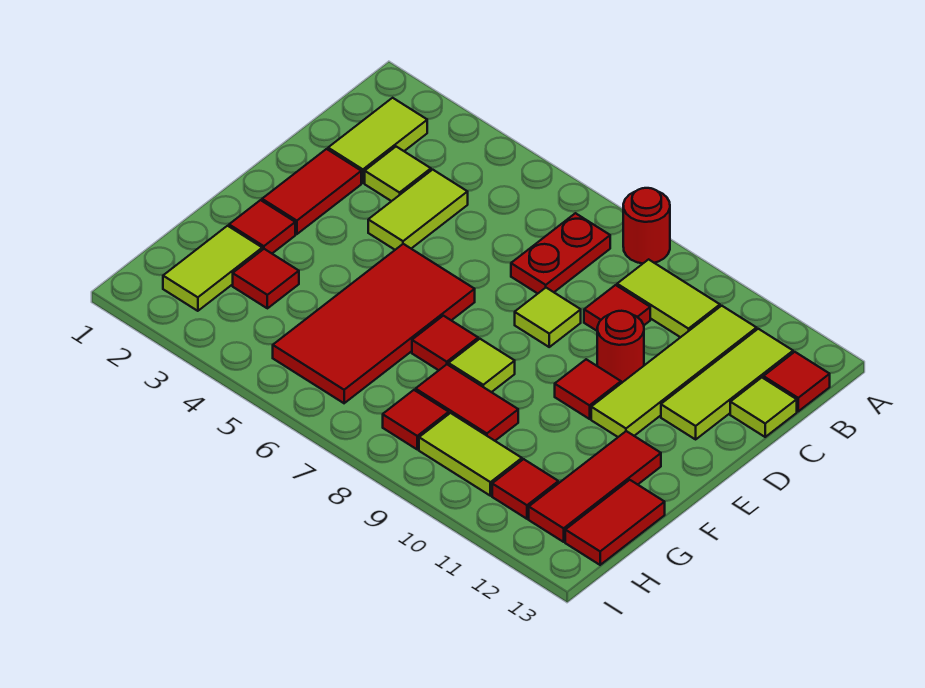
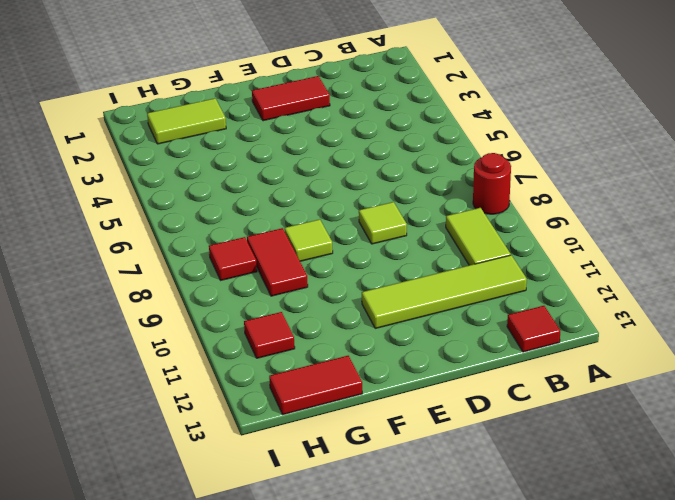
none -> lime 1x2 tile [328,98,427,183]
none -> red 1x2 plate [511,213,610,293]
none -> lime 1x3 tile [661,329,793,439]

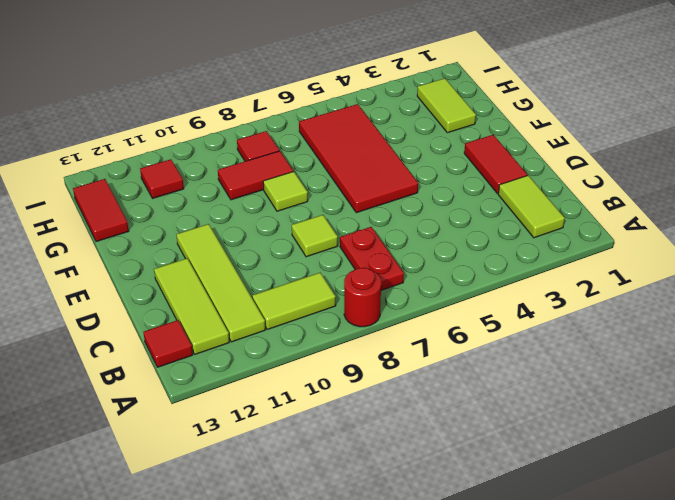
none -> lime 1x1 tile [365,147,431,201]
none -> lime 1x2 tile [368,170,468,250]
none -> red 1x1 tile [584,285,650,331]

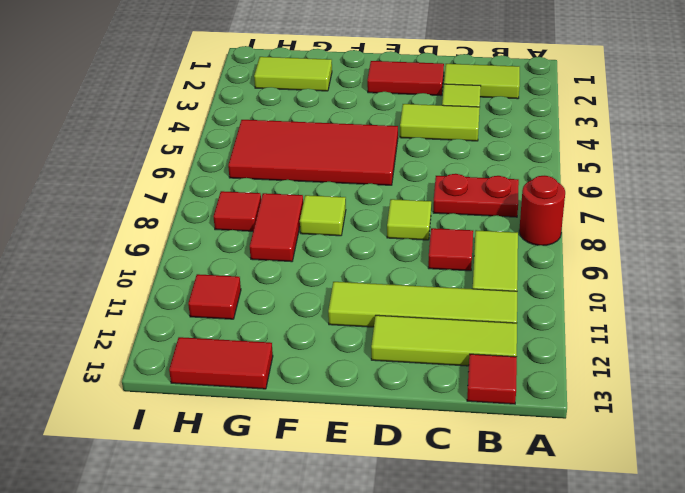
none -> lime 1x1 tile [730,378,797,437]
none -> red 1x1 round brick [597,311,644,383]
none -> red 1x1 tile [555,359,621,419]

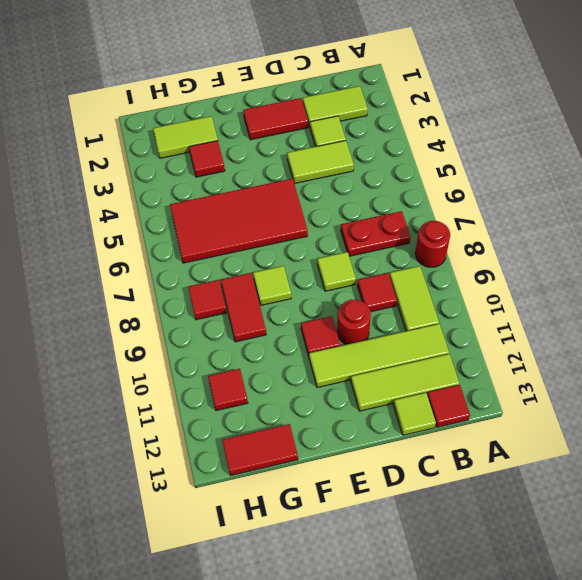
none -> red 1x1 tile [229,200,295,253]
none -> red 1x1 tile [412,316,478,370]
none -> red 1x3 tile [529,431,661,542]

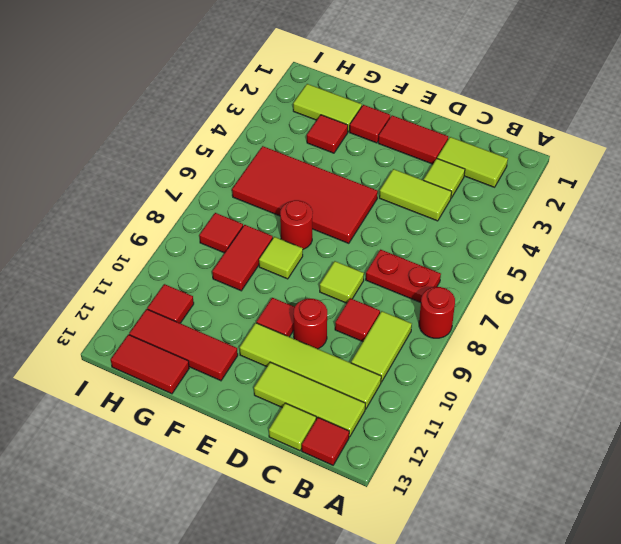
red 1x1 round brick [280,200,313,249] -> red 1x1 tile [412,316,478,370]
none -> lime 1x2 tile [419,413,522,496]

